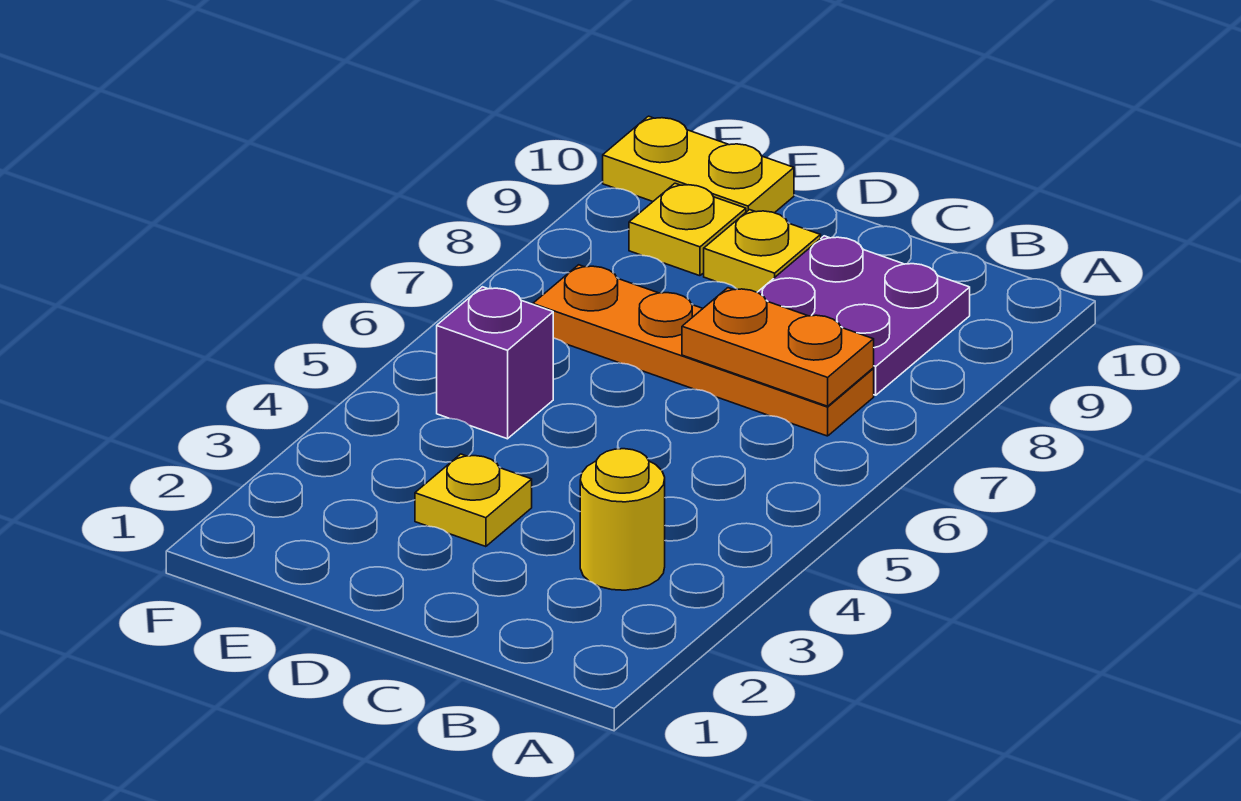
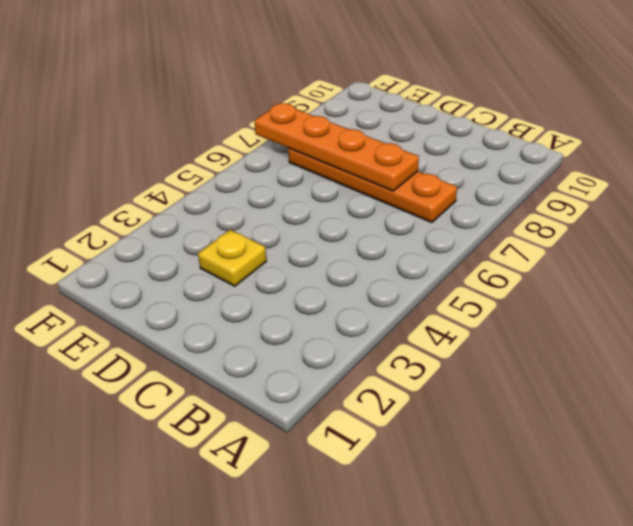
orange 1x4 plate [254,103,419,191] -> orange 1x2 plate [682,288,874,406]
none -> yellow 1x1 round brick [580,449,665,590]
none -> purple 2x2 plate [757,236,970,395]

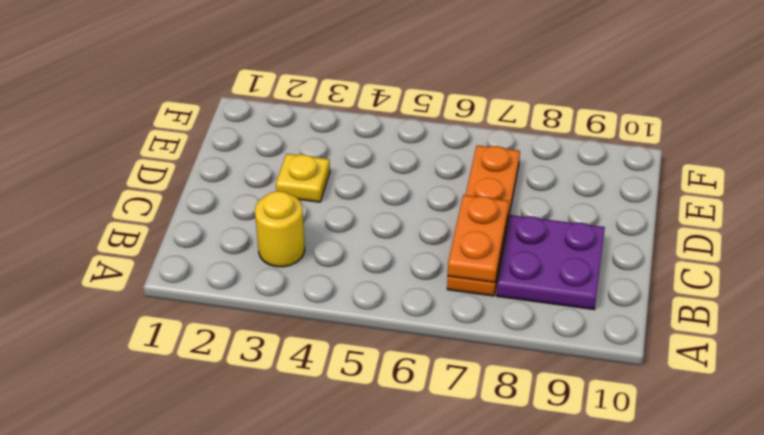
none -> yellow 1x1 plate [704,210,821,292]
none -> purple 1x1 brick [437,287,553,439]

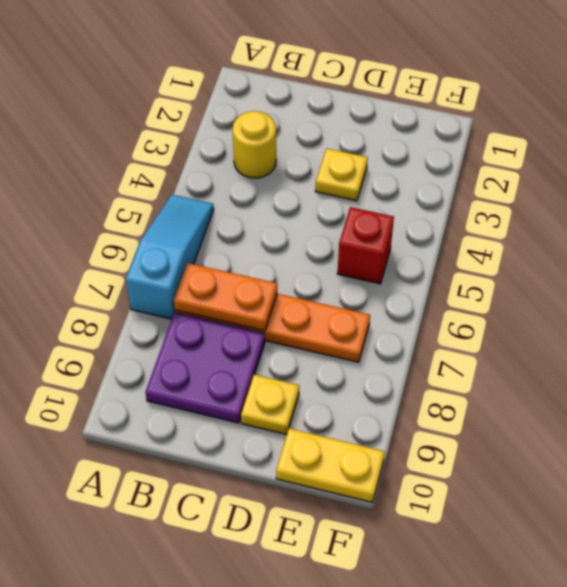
cyan 1x3 slope [126,195,214,319] -> none
red 1x1 brick [337,207,394,284] -> purple 1x1 brick [437,287,553,439]
none -> yellow 1x1 plate [629,183,746,276]

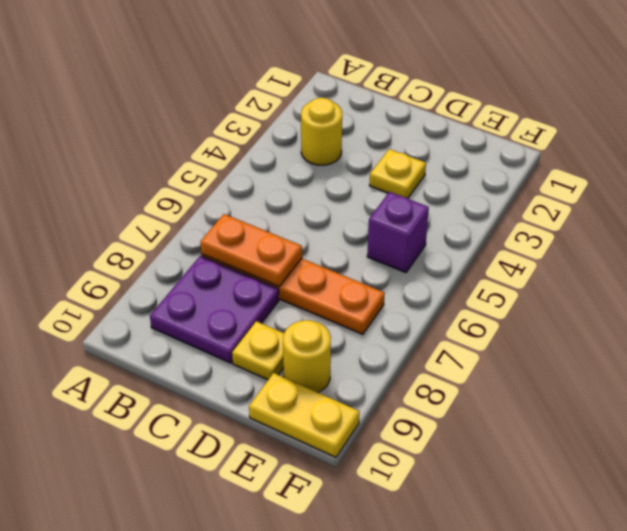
yellow 1x1 round brick [283,320,331,392] -> yellow 1x1 plate [629,183,746,276]

